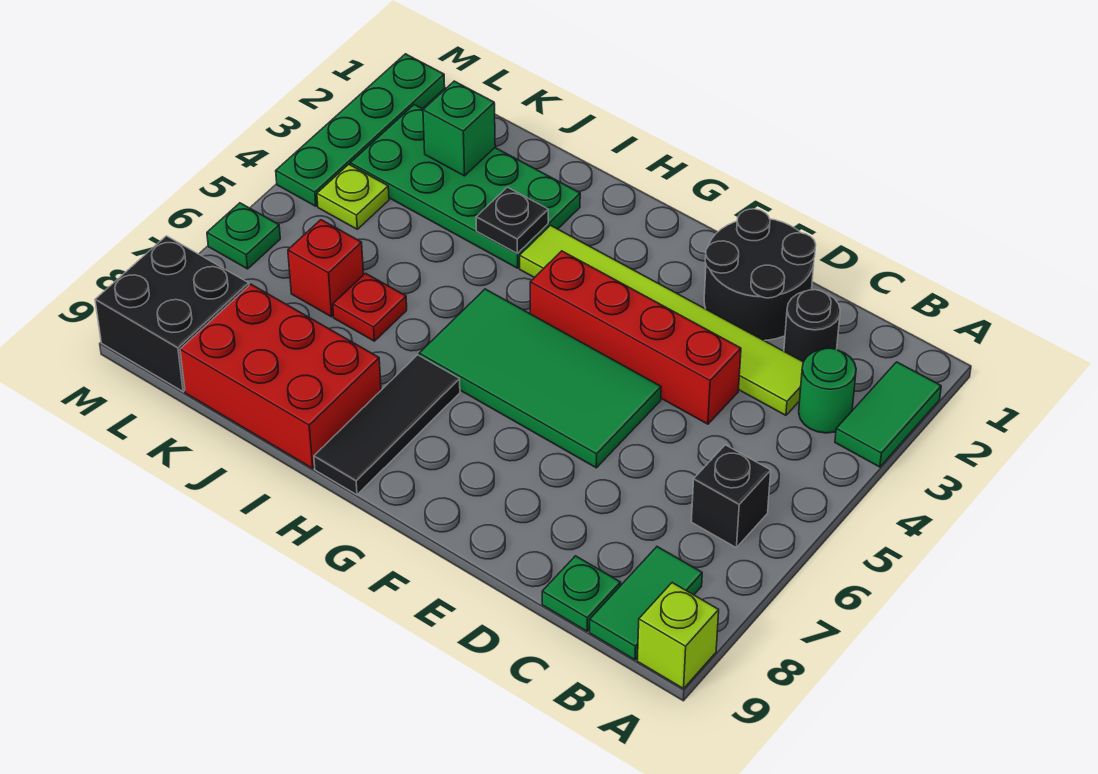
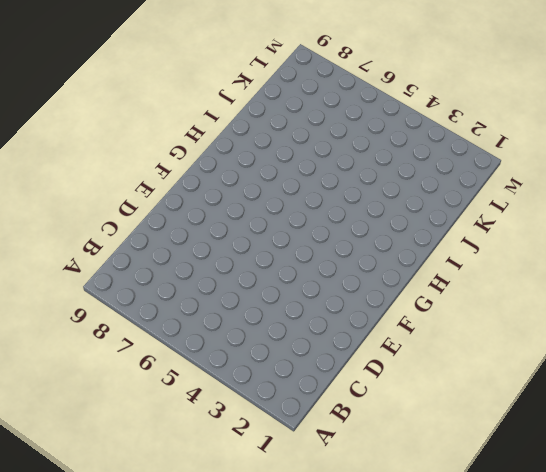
none -> green 1x2 tile [835,362,941,467]
none -> lime 1x1 brick [637,583,719,689]
none -> green 1x1 round brick [799,348,856,433]

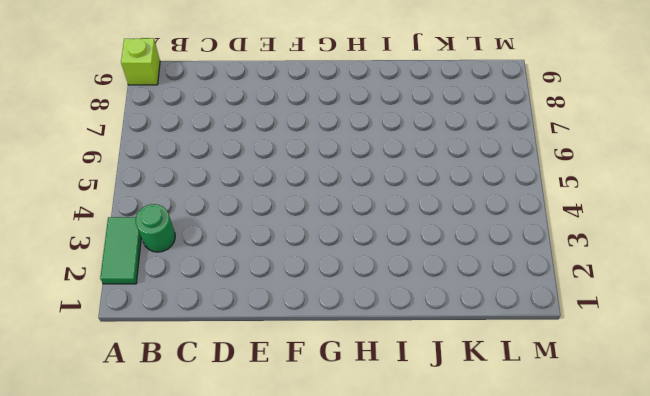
none -> black 1x1 brick [691,445,771,547]
none -> green 1x2 tile [590,547,702,660]
none -> black 1x1 round brick [784,290,840,362]

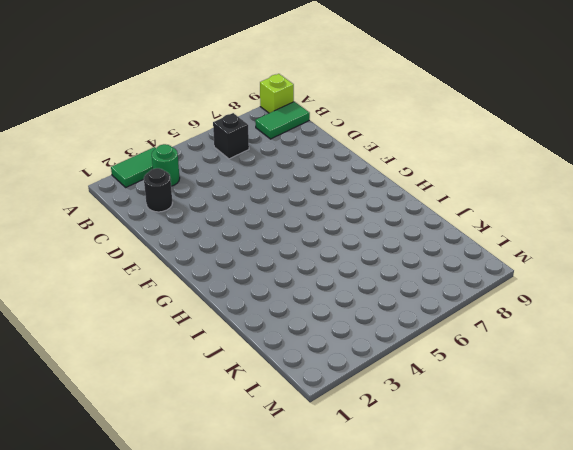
none -> lime 1x6 tile [520,225,803,415]
none -> green 1x1 plate [542,556,621,631]
none -> black 2x2 round brick [704,209,816,341]

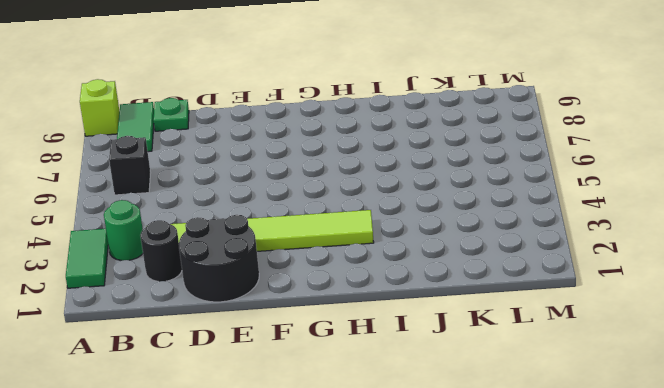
none -> red 1x4 brick [530,251,741,424]
none -> green 2x4 tile [419,289,661,468]
none -> black 1x3 tile [314,355,460,495]

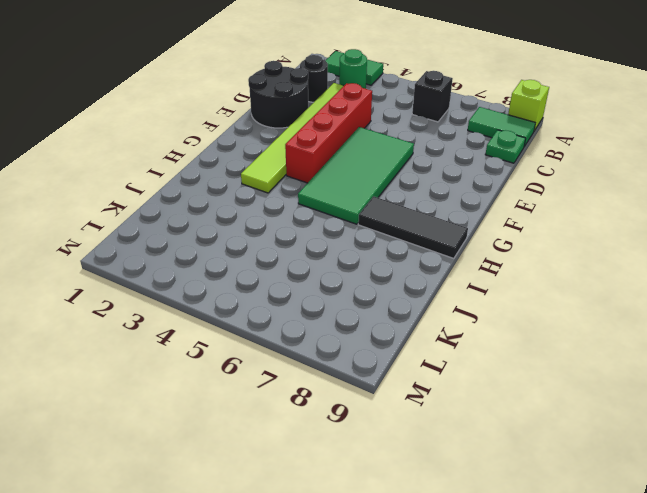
none -> green 2x4 plate [350,105,580,268]
none -> red 2x3 brick [180,284,381,468]
none -> red 1x1 plate [333,273,407,341]

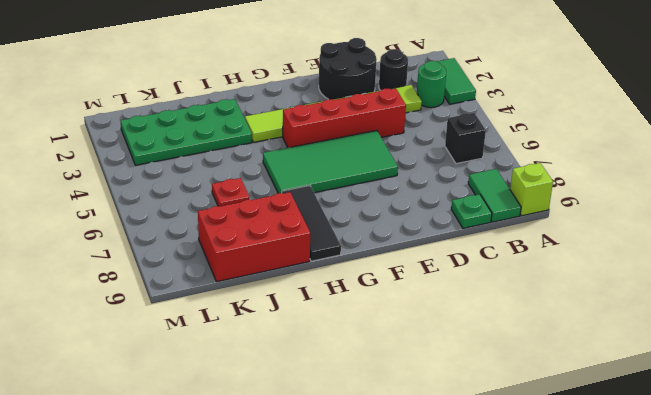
none -> red 1x1 brick [288,220,364,317]
none -> lime 1x1 plate [317,164,389,229]
none -> black 2x2 brick [95,236,249,392]

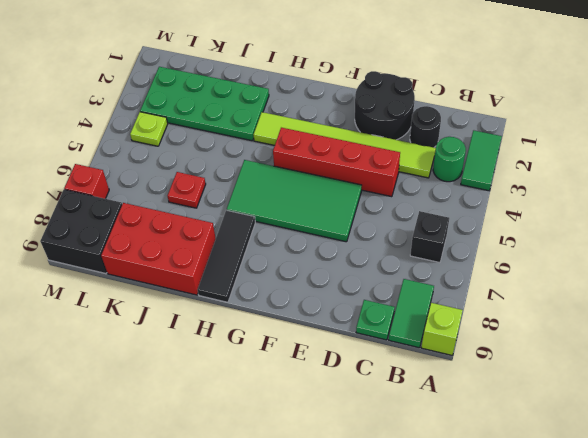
red 1x1 brick [64,164,109,199] -> red 1x1 brick moved to [288,220,364,317]
none -> green 1x4 plate [276,54,445,206]
none -> green 1x1 plate [207,203,280,269]
none -> black 1x1 plate [476,187,548,253]

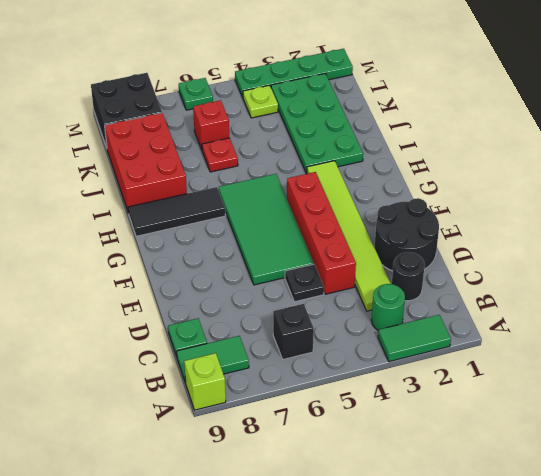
black 1x1 plate [285,264,324,302] -> black 1x1 plate moved to [476,187,548,253]
none -> green 1x1 brick [423,81,495,176]

